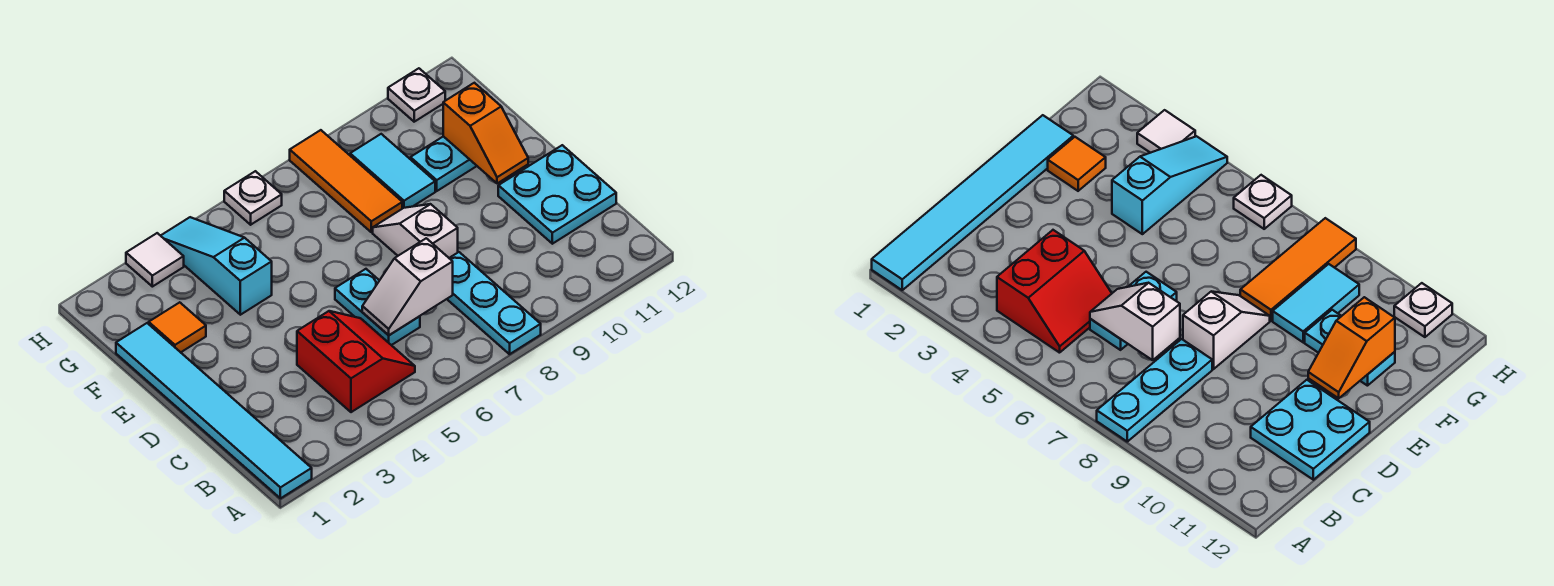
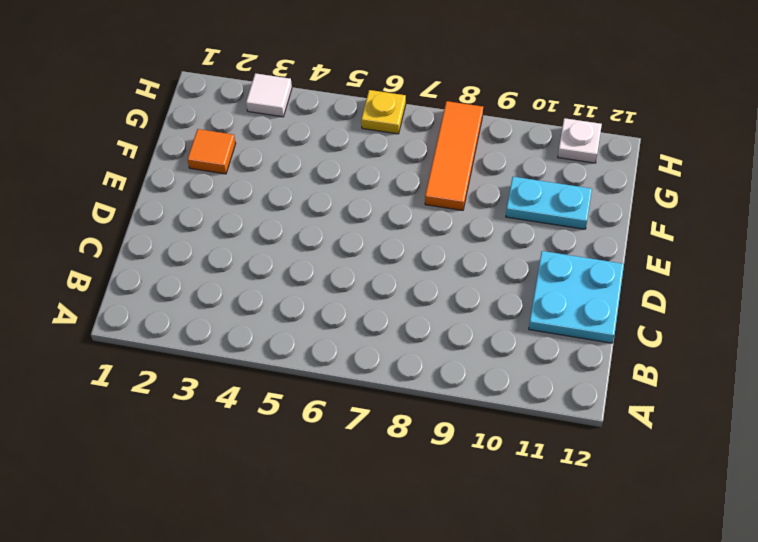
yellow 1x1 plate [361,90,406,134] -> white 1x1 plate [224,171,282,225]
none -> cyan 1x6 tile [116,323,312,498]
none -> cyan 1x3 plate [447,252,541,354]
none -> red 2x2 slope [297,311,415,412]

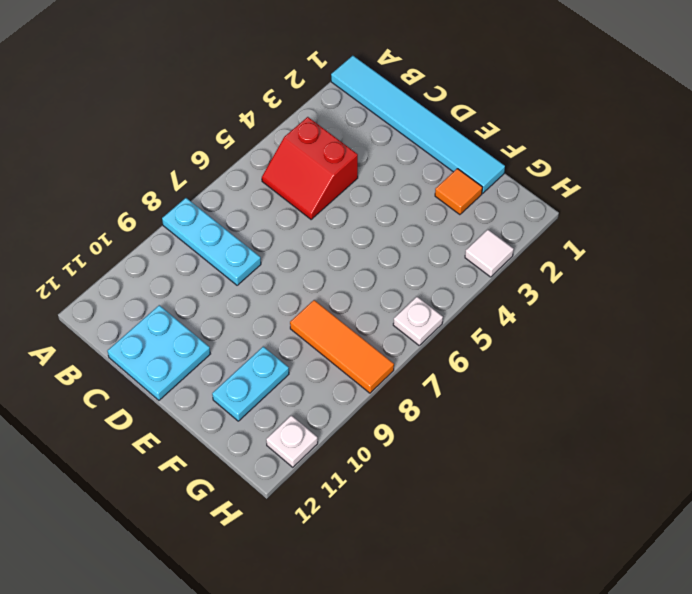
none -> cyan 1x2 plate [335,269,420,345]
none -> white 1x2 slope [373,204,458,258]
none -> cyan 1x3 slope [161,217,272,315]

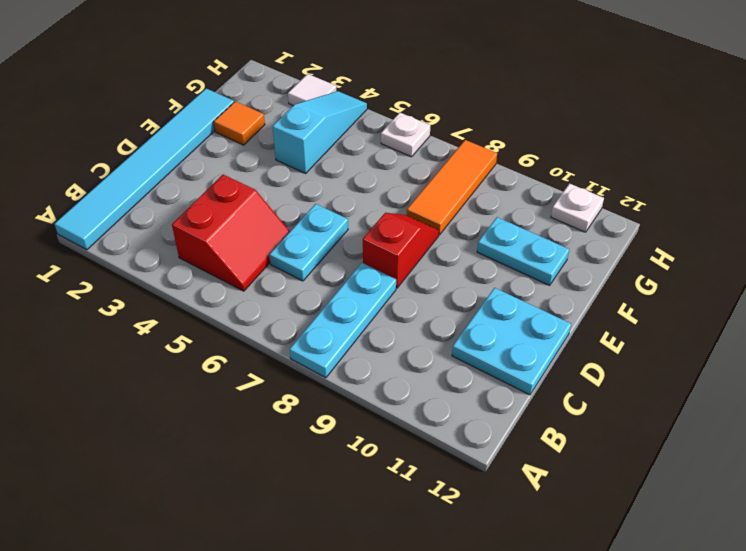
red 1x2 slope [363,213,439,288] -> white 1x2 slope [373,204,458,258]
none -> cyan 1x2 tile [350,134,435,209]
none -> white 1x2 slope [362,238,453,335]
none -> orange 1x2 slope [443,83,528,183]

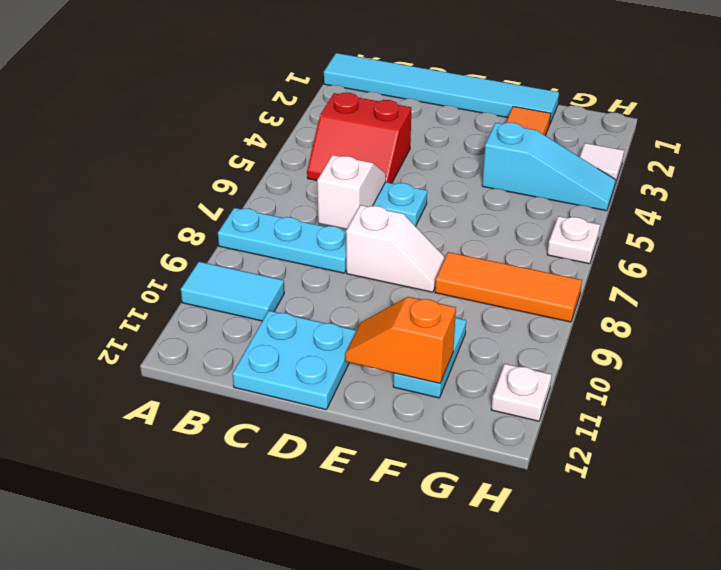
cyan 1x2 tile [181,262,284,321] -> cyan 1x2 tile moved to [350,134,435,209]

